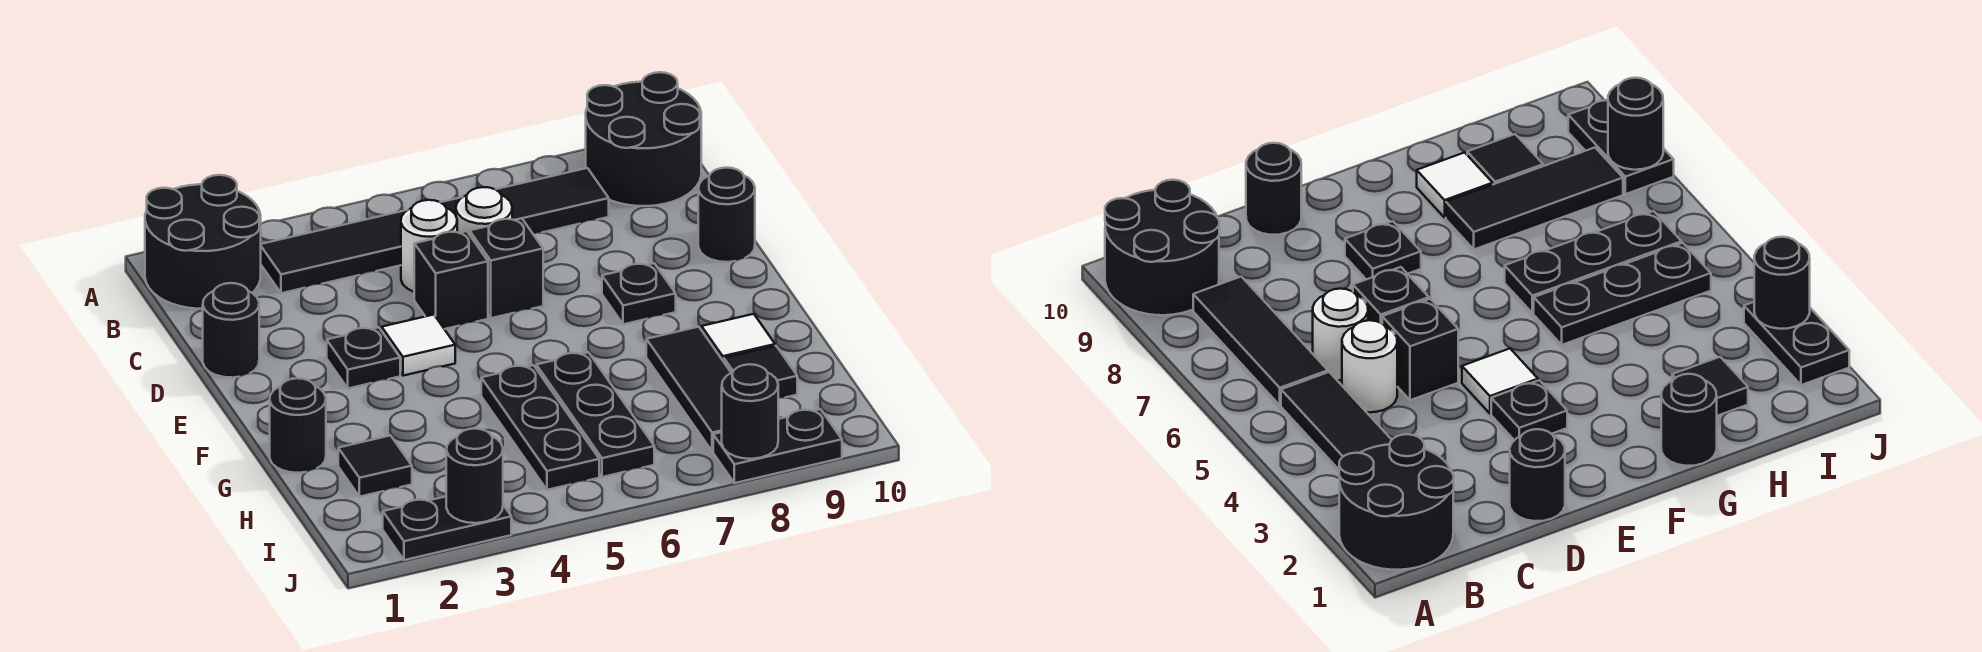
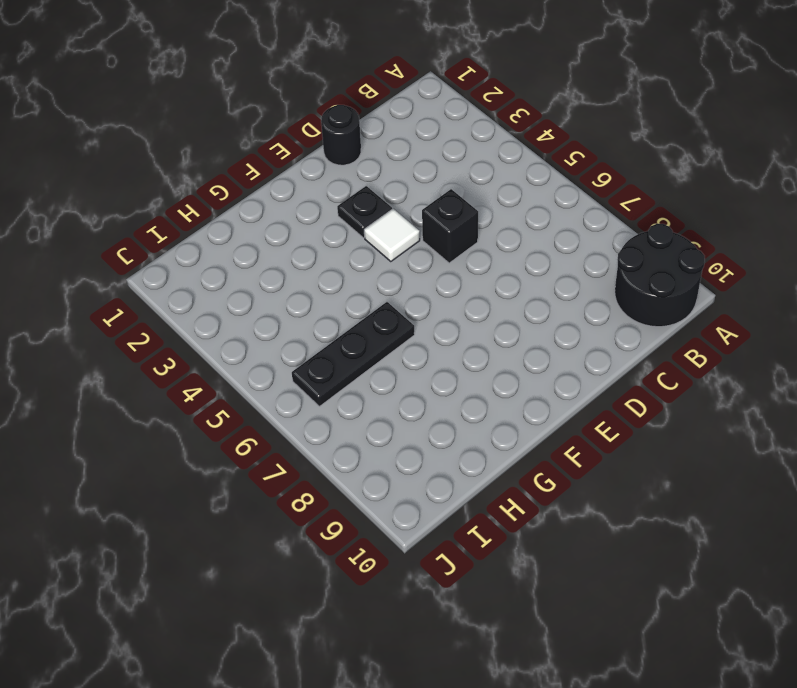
none -> black 2x2 round brick [145,175,261,309]
none -> black 1x3 tile [261,210,407,293]
none -> black 1x3 tile [441,168,609,233]

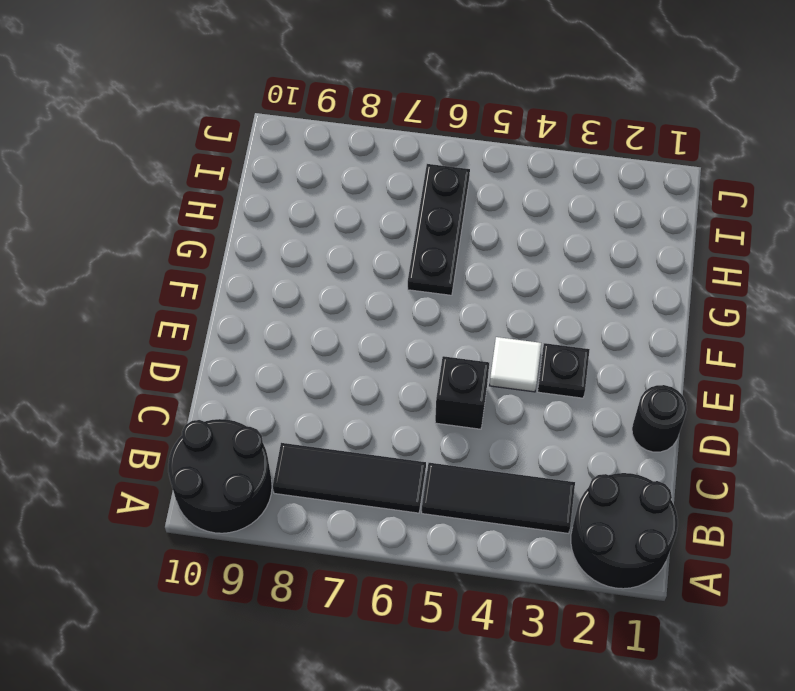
none -> white 1x1 round brick [401,200,457,292]
none -> white 1x1 round brick [456,187,512,235]
none -> black 1x1 brick [470,218,543,318]

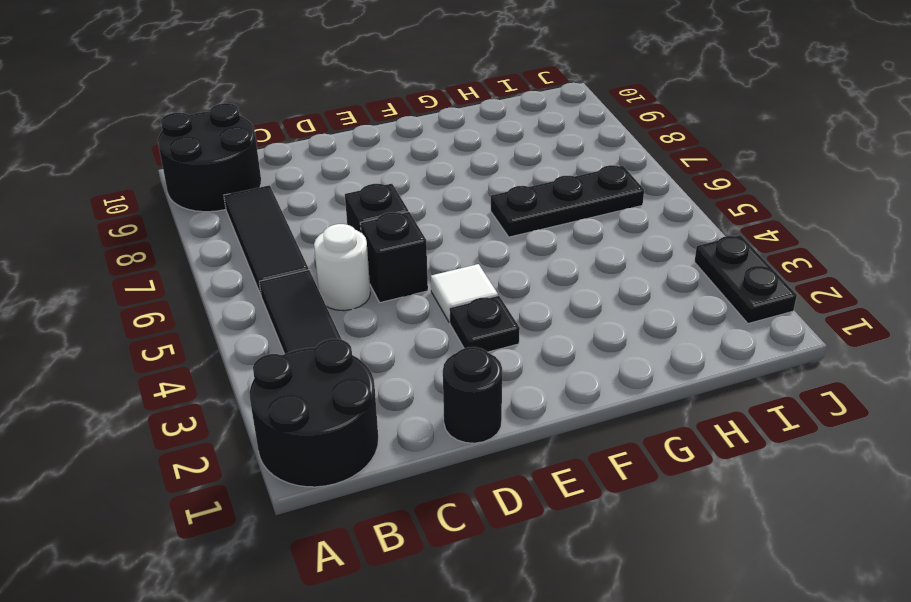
none -> white 1x1 round brick [456,187,512,235]
none -> black 1x1 round brick [698,168,755,262]
none -> black 1x1 plate [602,263,676,324]

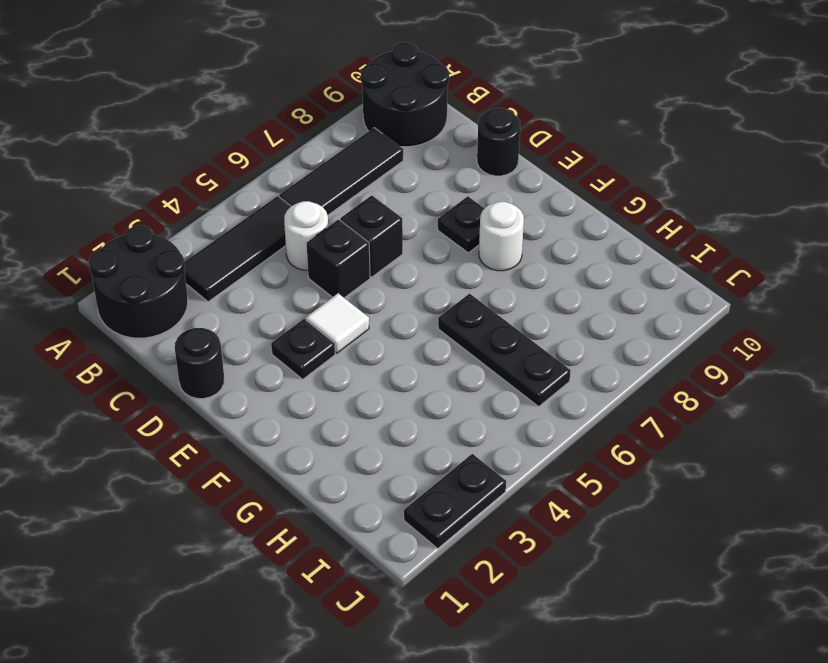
white 1x1 round brick [479,202,524,271] -> white 1x1 round brick moved to [456,187,512,235]
none -> black 1x1 round brick [270,378,326,473]
none -> black 1x3 plate [481,365,599,490]
none -> black 1x3 tile [646,327,731,451]

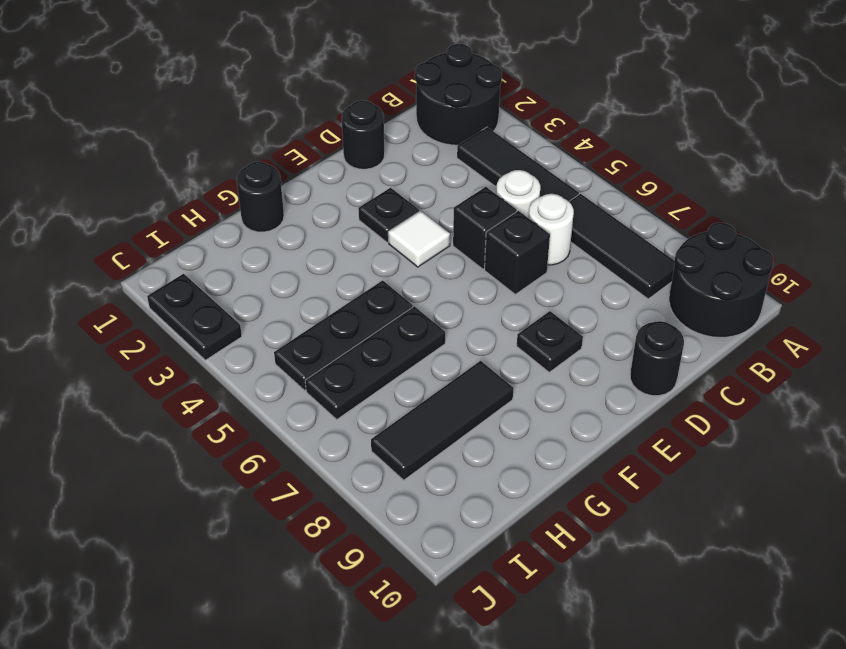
none -> white 1x1 tile [702,314,775,362]
none -> black 1x1 tile [338,436,412,497]
none -> black 1x1 tile [724,346,797,398]

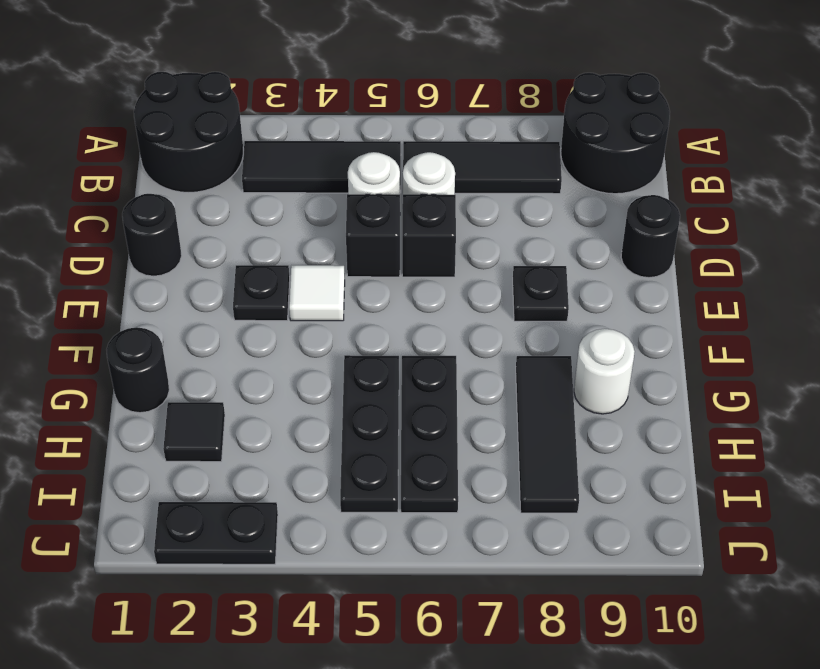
white 1x1 round brick [574,329,635,414] -> white 1x1 tile [702,314,775,362]
none -> black 1x1 tile [724,346,797,398]
none -> black 1x2 plate [713,409,842,483]
none -> black 1x1 round brick [446,429,503,523]

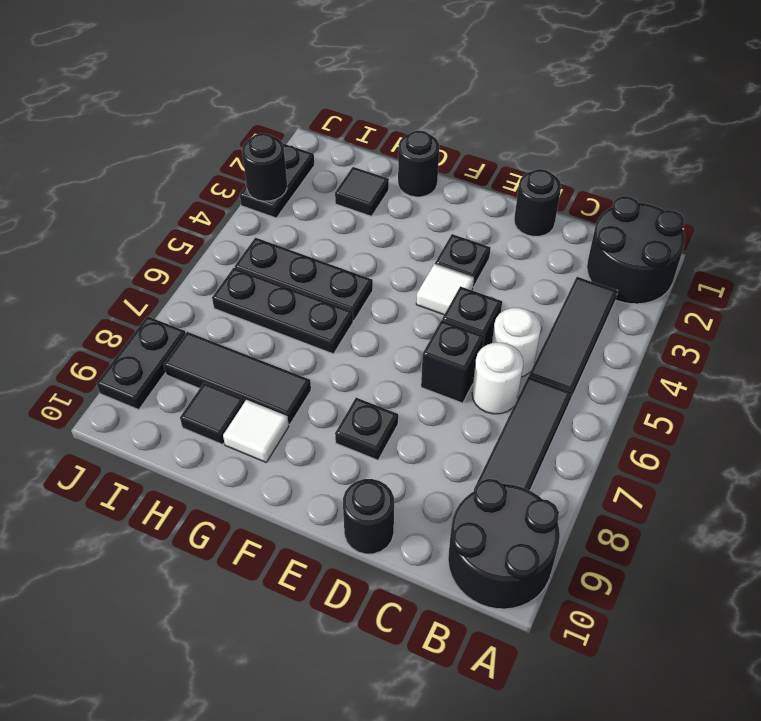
none -> black 1x1 round brick [722,364,778,459]

